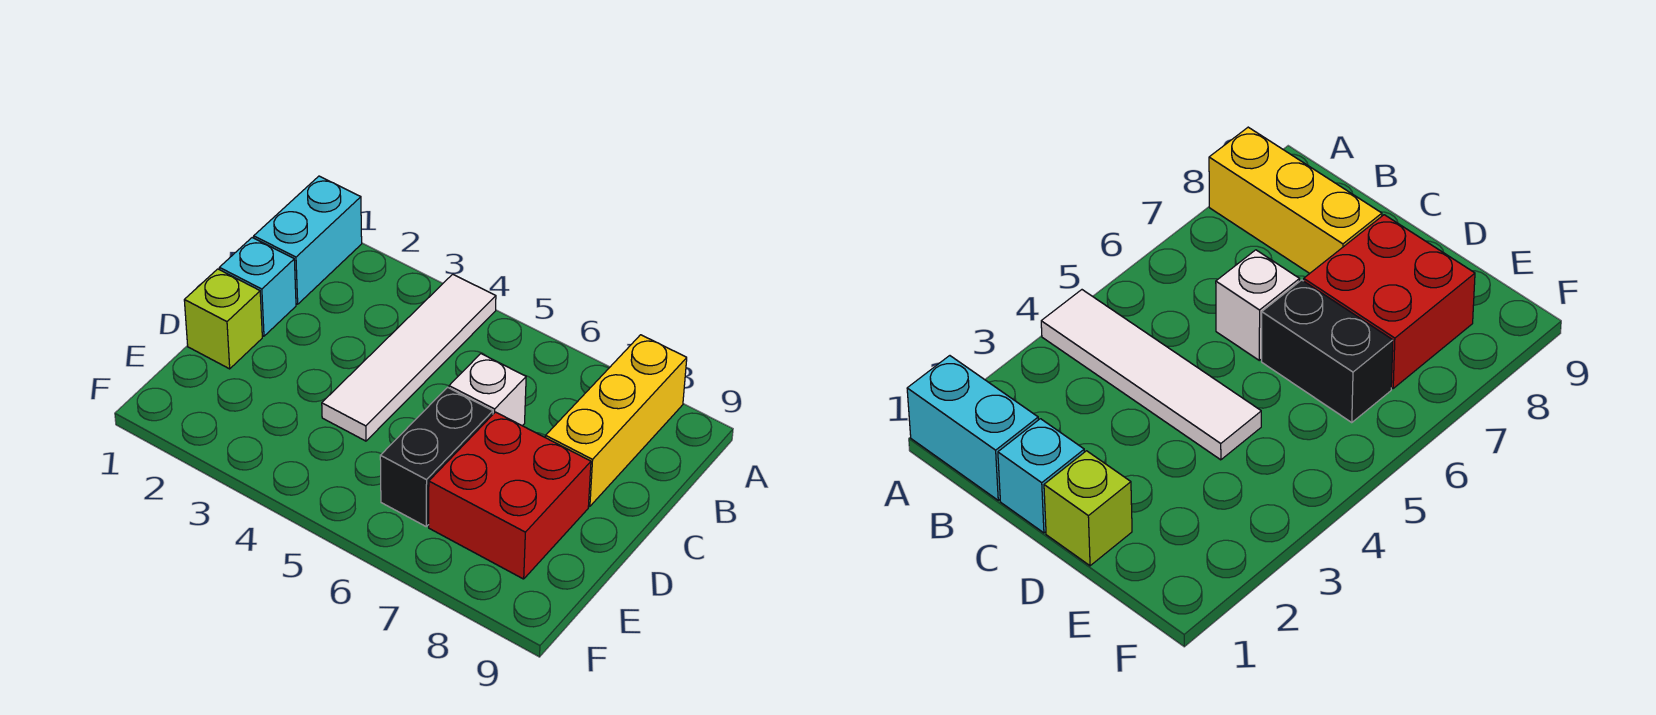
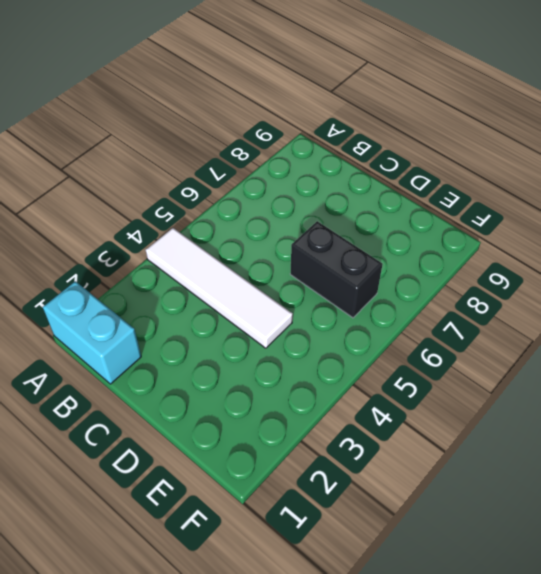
none -> yellow 1x3 brick [546,335,687,506]
none -> cyan 1x1 brick [219,238,296,336]

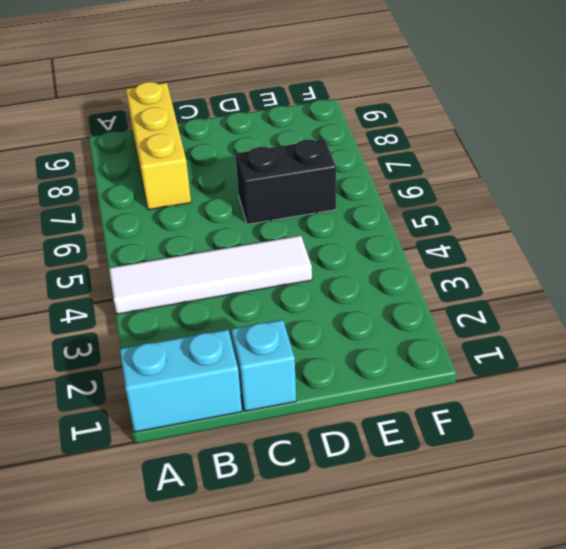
yellow 1x3 brick [126,82,191,210] -> yellow 1x3 brick turned to [546,335,687,506]
none -> white 1x1 brick [449,354,526,426]
none -> lime 1x1 brick [184,269,262,369]

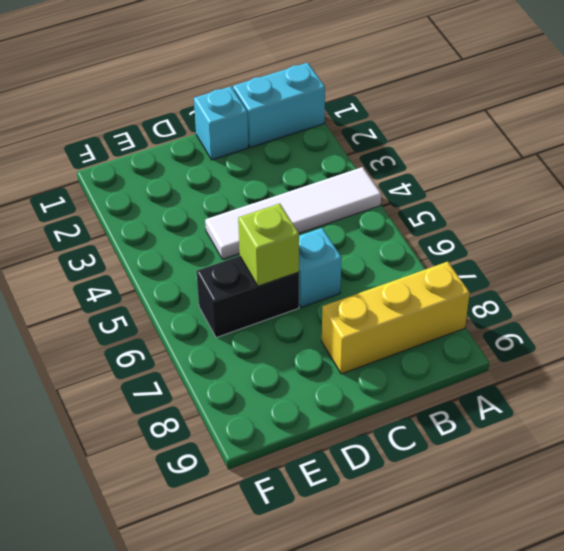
cyan 1x1 brick [299,228,342,307] -> white 1x1 brick [449,354,526,426]
lime 1x1 brick [238,204,299,286] -> lime 1x1 brick moved to [184,269,262,369]
none -> red 2x2 brick [429,412,591,579]

